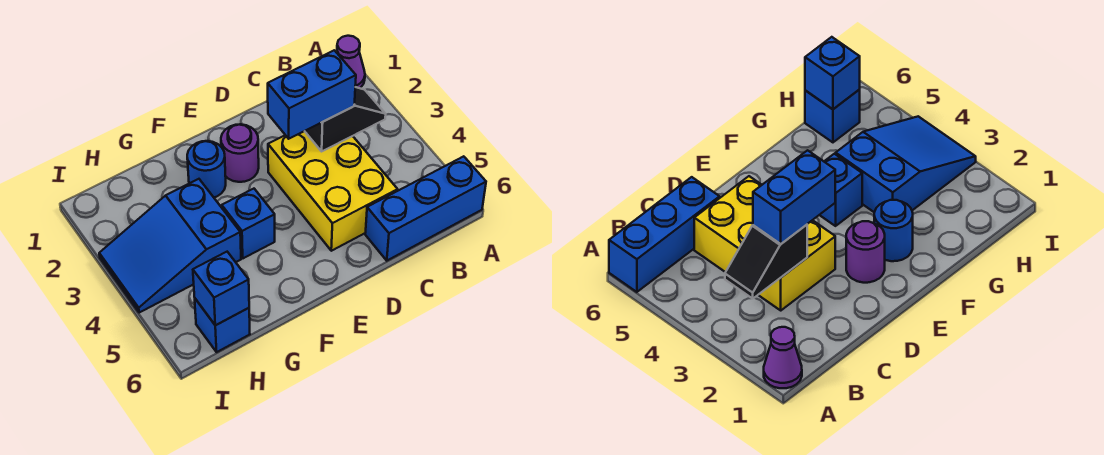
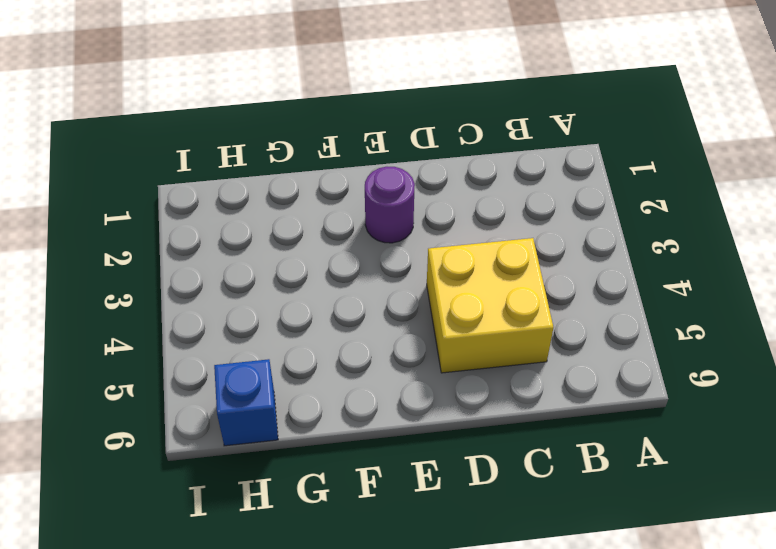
yellow 2x2 brick [427,238,553,373] -> yellow 2x3 brick [268,131,398,251]
none -> purple 1x1 cone [337,36,365,88]
none -> blue 1x3 brick [365,156,486,261]

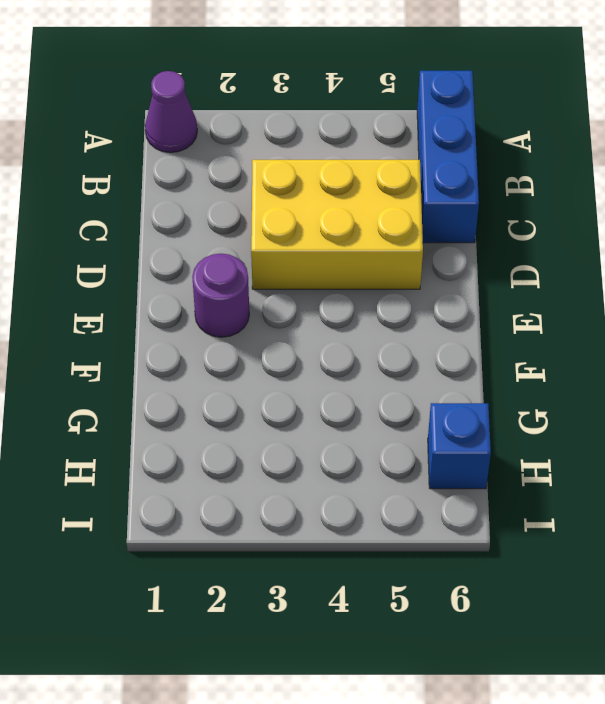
none -> blue 1x1 round brick [187,141,226,197]
none -> blue 1x1 brick [222,189,275,258]

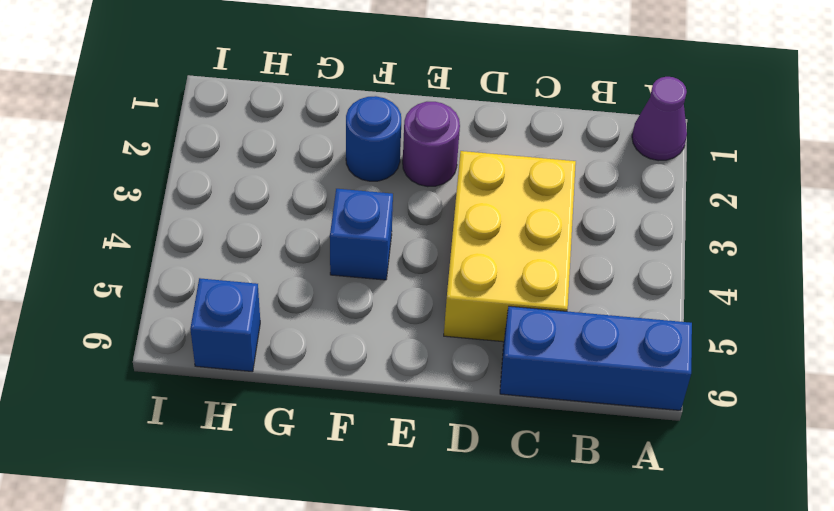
none -> blue 2x3 slope [99,179,241,313]
none -> black 1x2 slope [305,87,386,151]

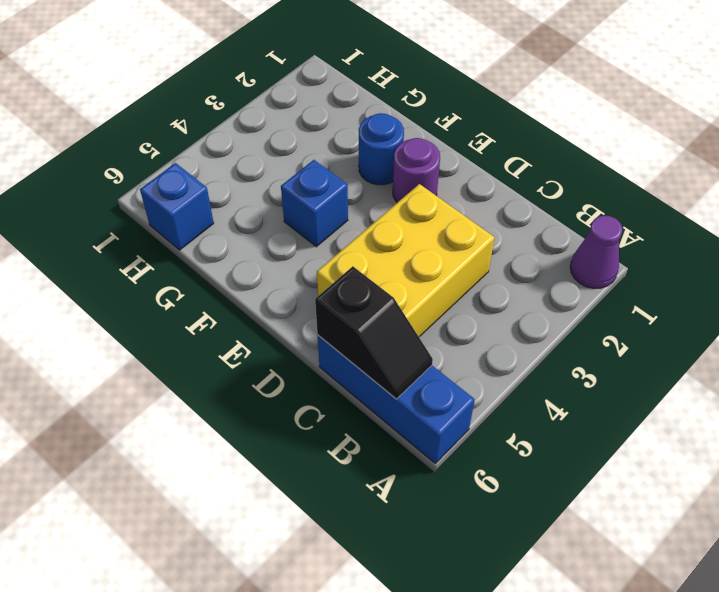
black 1x2 slope [315,266,433,399] -> black 1x2 slope moved to [305,87,386,151]
none -> blue 2x3 slope [99,179,241,313]
none -> blue 1x1 brick [193,252,249,325]

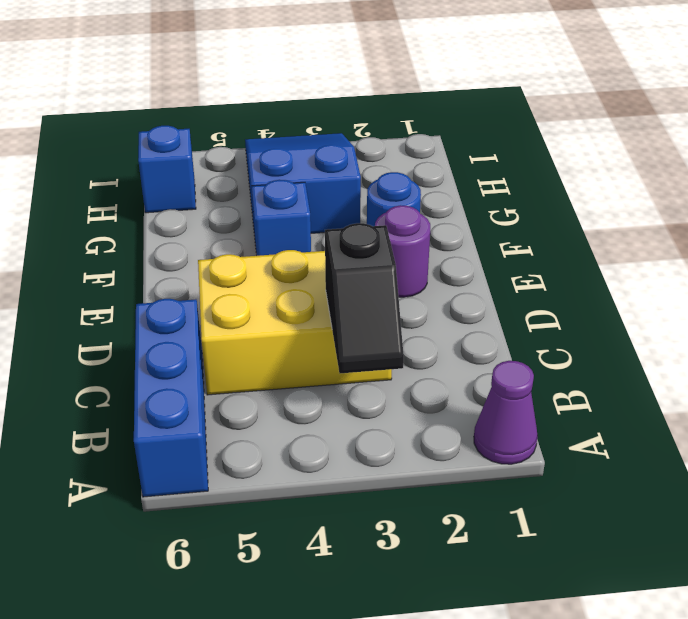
none -> blue 1x1 brick [193,252,249,325]
none -> blue 1x2 brick [268,50,356,139]

